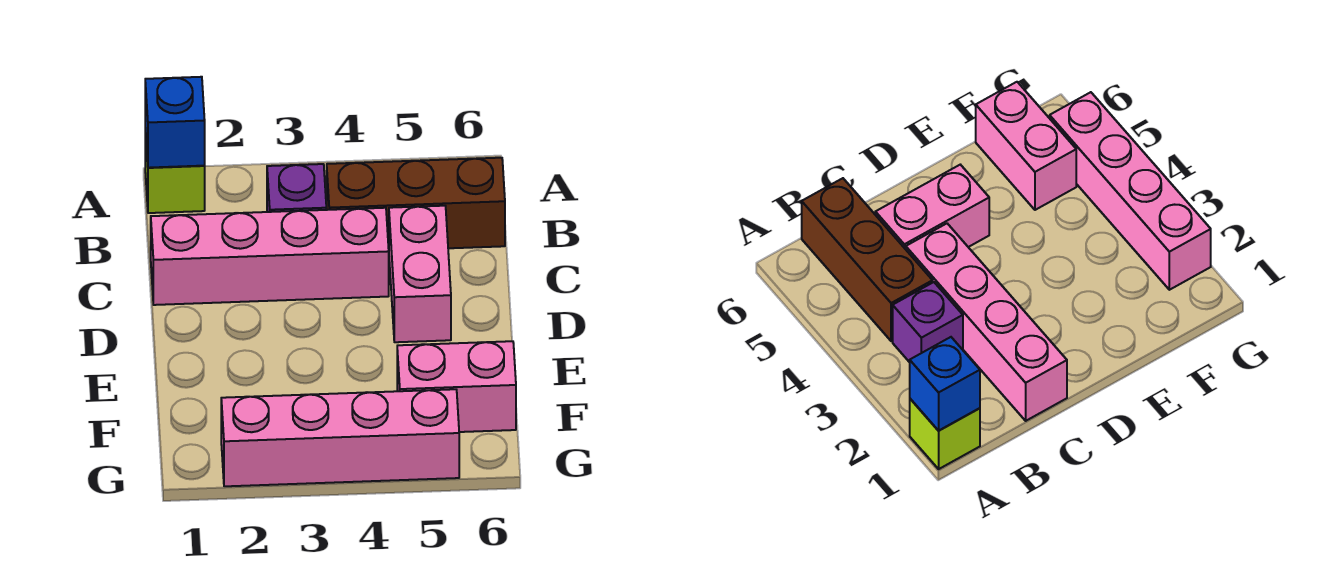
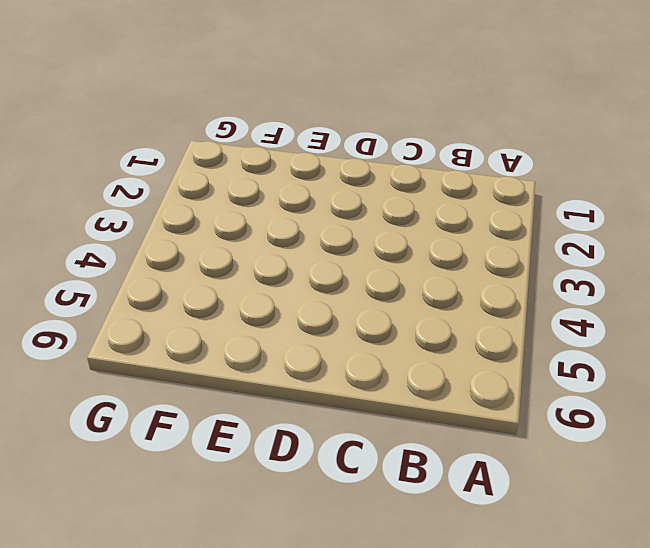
none -> lime 1x1 brick [145,128,205,213]
none -> purple 1x1 brick [267,164,326,212]

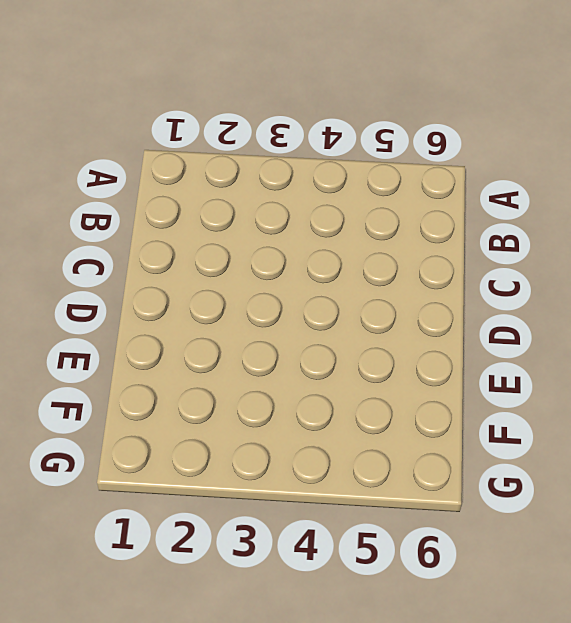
none -> lime 1x1 brick [145,128,205,213]
none -> purple 1x1 brick [267,164,326,212]

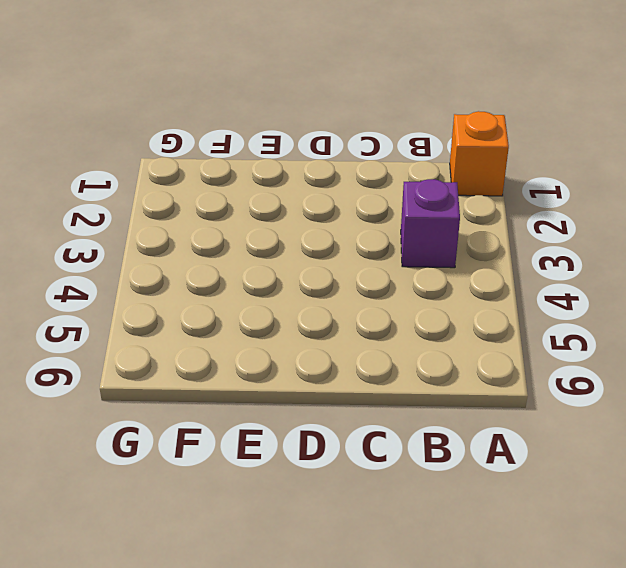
orange 1x1 brick [450,111,509,196] -> lime 1x1 brick [145,128,205,213]
none -> brown 1x3 brick [327,158,505,248]
none -> pink 1x4 brick [151,208,389,305]

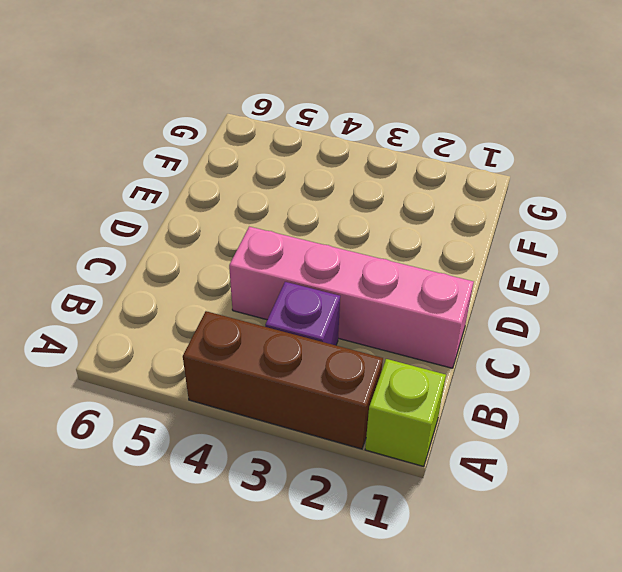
brown 1x3 brick [183,311,383,449] -> brown 1x3 brick moved to [327,158,505,248]
none -> pink 1x2 brick [389,206,451,342]
none -> pink 1x2 brick [397,341,516,432]

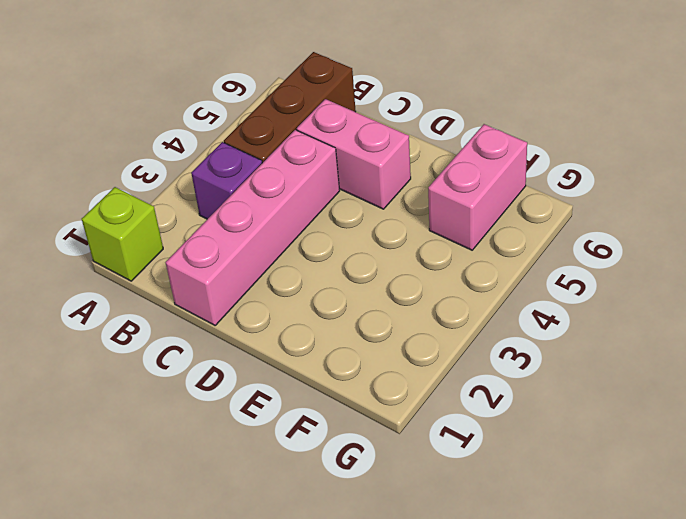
none -> pink 1x4 brick [221,389,459,486]
none -> blue 1x1 brick [145,77,205,168]

